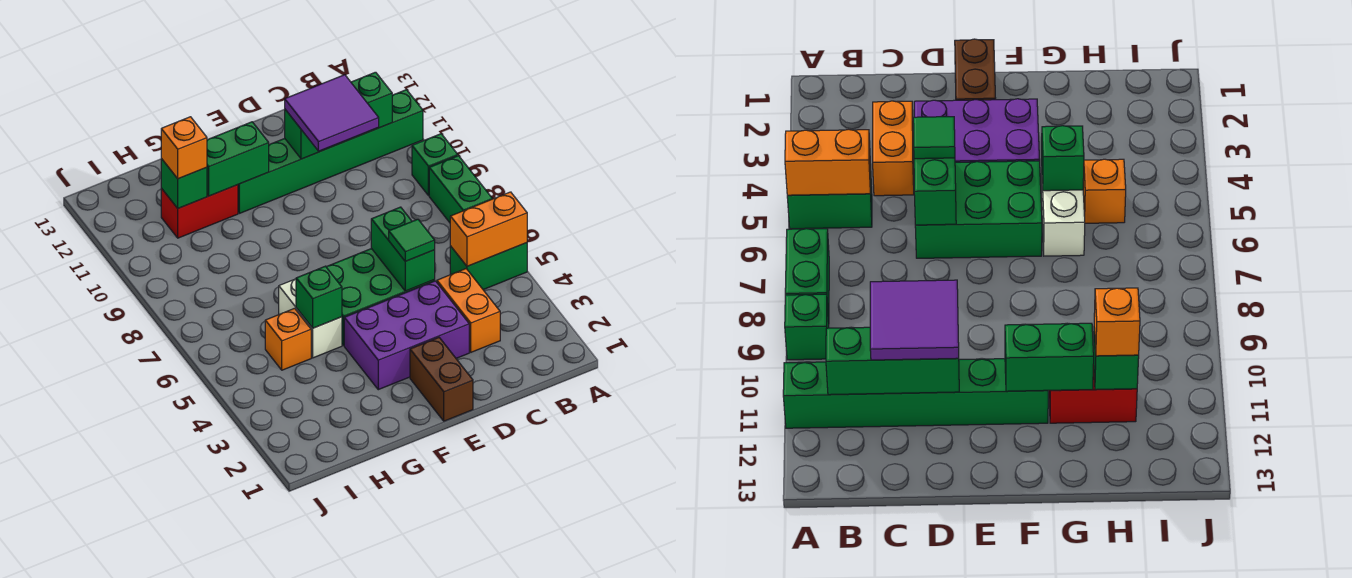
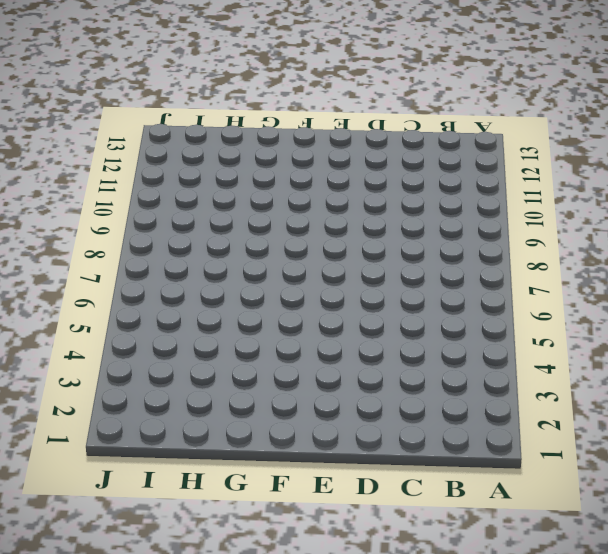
none -> green 1x2 brick [450,243,527,290]
none -> green 1x2 brick [429,156,492,223]
none -> green 1x1 brick [412,134,458,196]

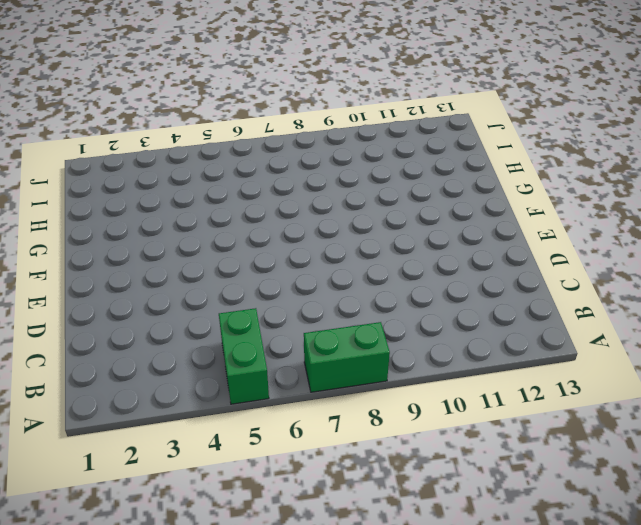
none -> green 1x1 brick [412,134,458,196]
none -> green 1x6 brick [238,90,423,213]
none -> orange 1x2 brick [437,269,500,352]

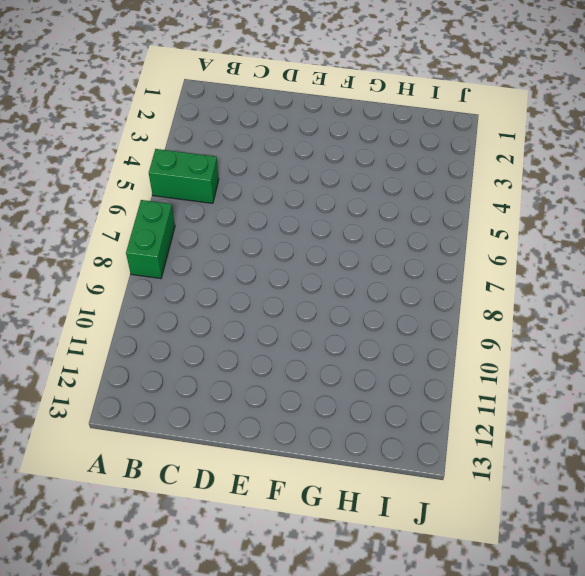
none -> green 1x1 brick [412,134,458,196]
none -> green 1x6 brick [238,90,423,213]
none -> orange 1x2 brick [437,269,500,352]

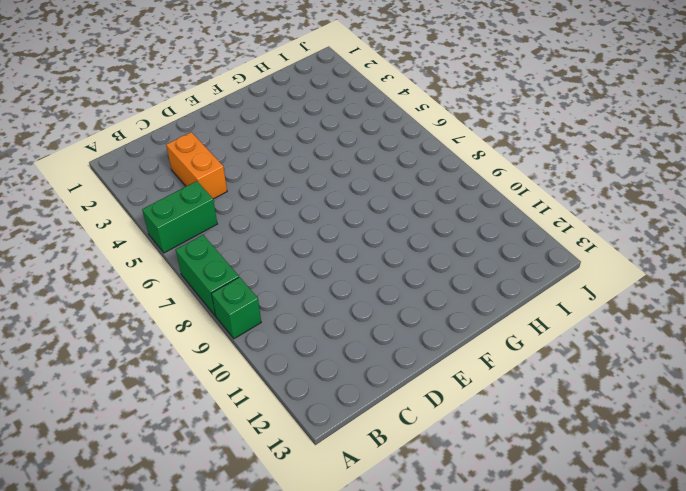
none -> green 1x6 brick [238,90,423,213]
none -> purple 2x3 brick [344,281,469,390]
none -> green 2x3 brick [327,248,435,345]

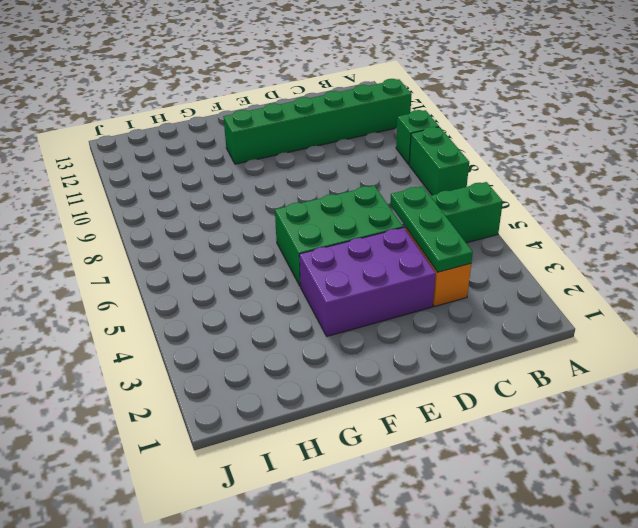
green 1x3 plate [390,186,473,272] -> none
none -> brown 1x2 brick [410,338,473,421]
none -> white 1x2 brick [279,279,342,358]
none -> red 1x2 brick [161,185,238,238]

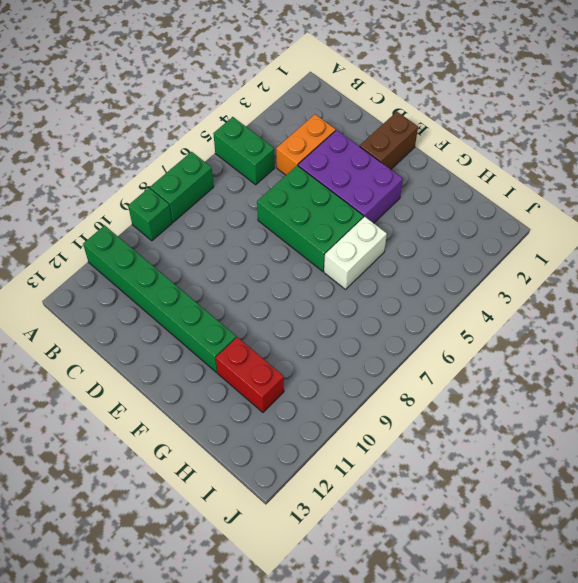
none -> orange 1x1 brick [265,308,311,370]
none -> orange 1x2 brick [450,192,527,266]
none -> green 1x3 brick [285,72,392,159]

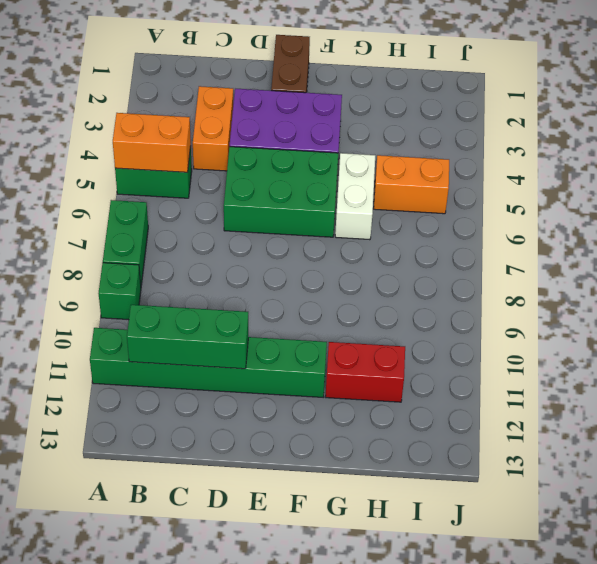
orange 1x2 brick [374,155,449,214] -> orange 1x1 brick [265,308,311,370]
none -> green 1x2 brick [371,207,435,291]
none -> green 1x2 brick [207,122,269,196]
none -> green 1x1 brick [296,266,342,328]

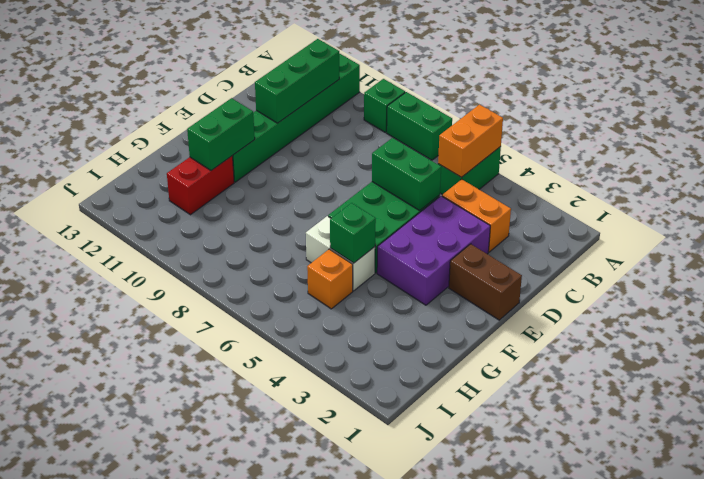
none -> green 1x1 brick [161,159,207,208]
none -> purple 2x2 tile [285,75,379,151]
none -> green 1x1 tile [389,219,435,261]

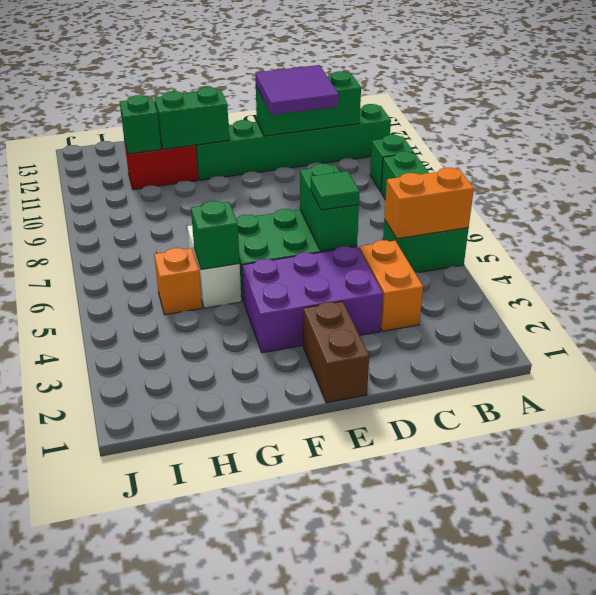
none -> orange 1x1 brick [161,117,207,179]

